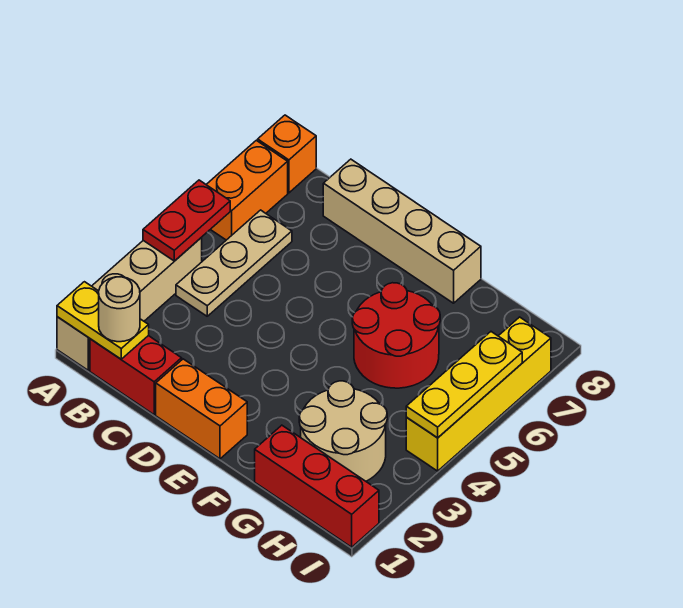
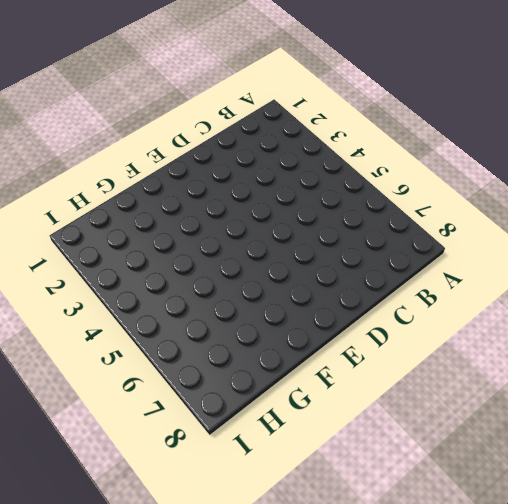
none -> tan 1x4 brick [57,238,202,370]
none -> orange 1x2 brick [206,140,288,240]
none -> orange 1x1 brick [258,115,316,193]

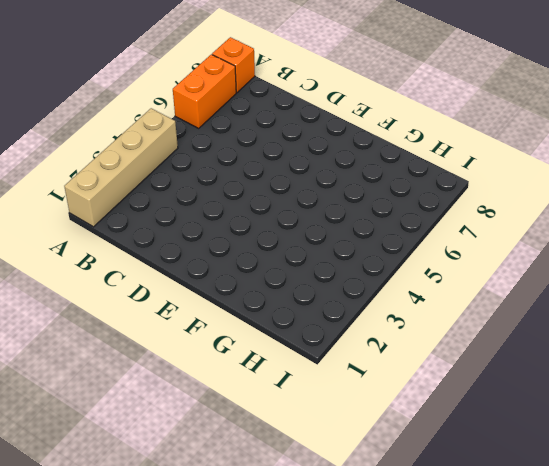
none -> red 1x2 brick [90,336,182,415]
none -> tan 1x3 plate [176,210,292,316]
none -> tan 1x4 brick [323,159,481,303]

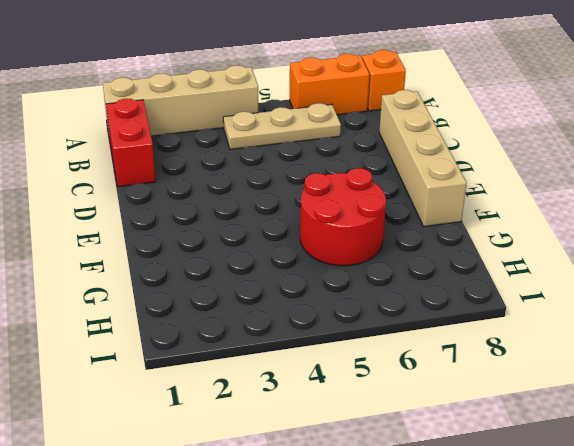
none -> orange 1x2 brick [156,359,247,459]
none -> red 1x3 brick [255,425,379,547]
none -> tan 2x2 round brick [299,381,387,481]

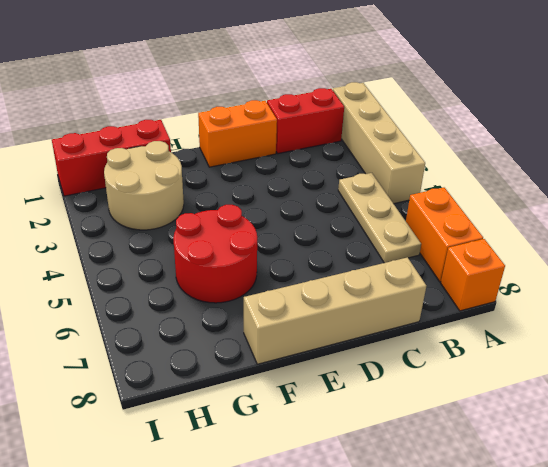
none -> yellow 1x4 brick [406,317,551,471]
none -> yellow 1x2 plate [57,282,149,359]
none -> red 1x2 plate [143,180,230,261]

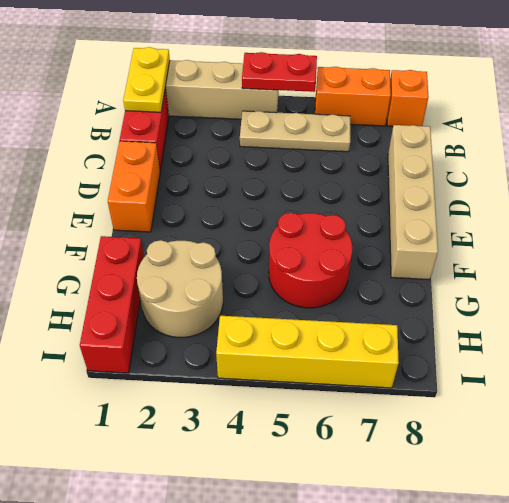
none -> yellow 1x3 plate [406,332,522,438]
none -> tan 1x1 round brick [99,277,140,342]

